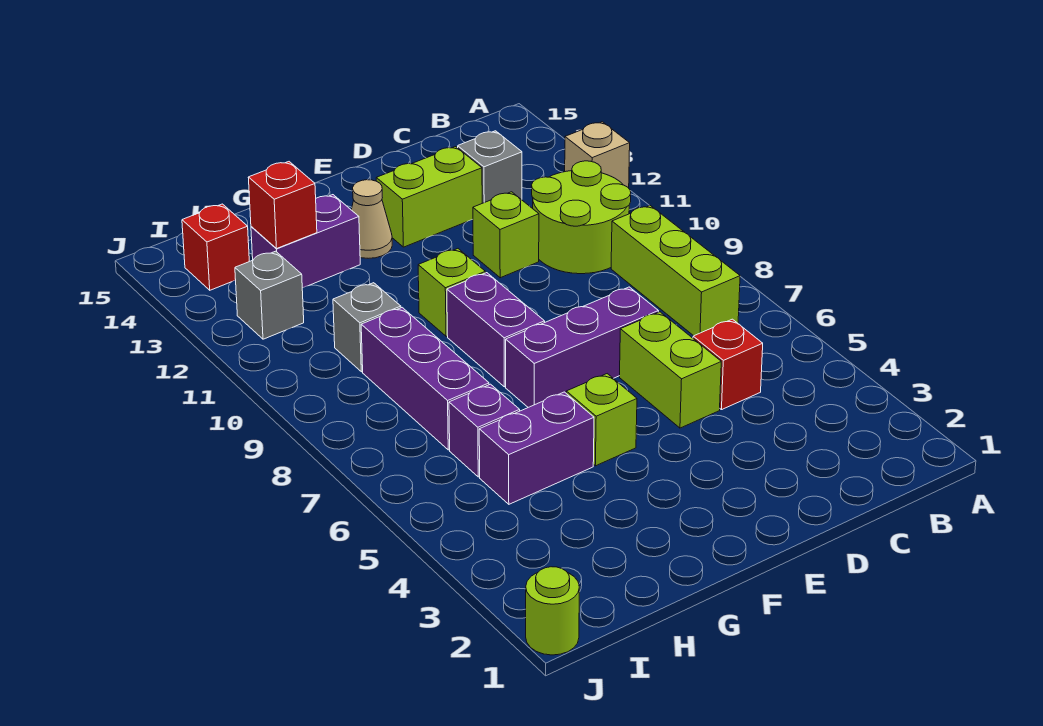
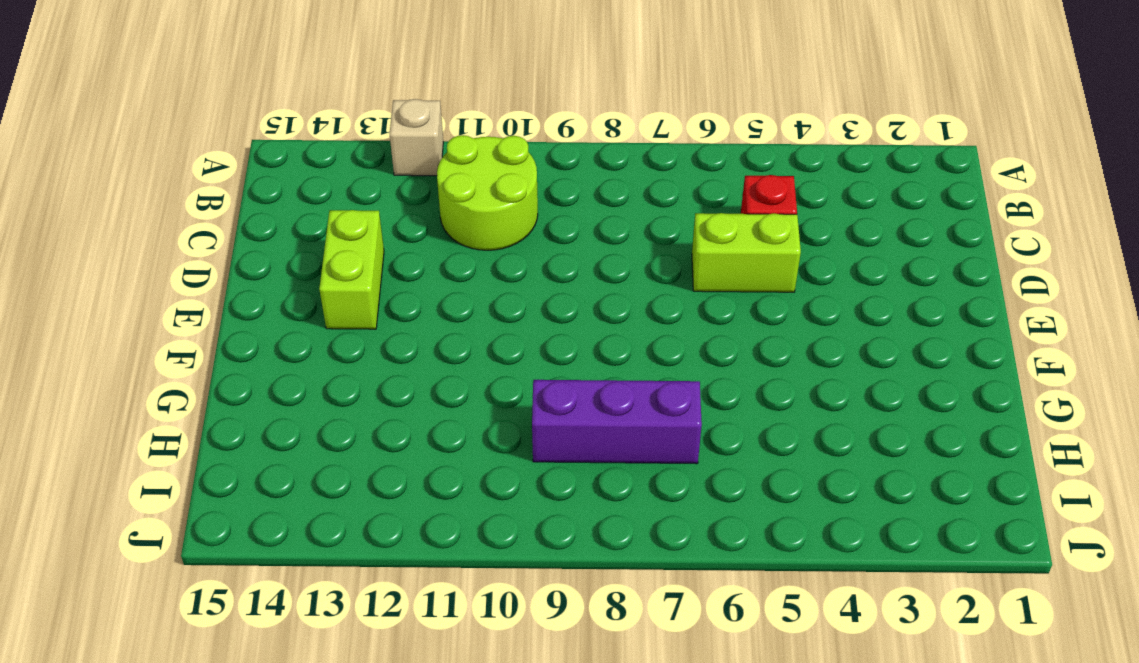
none -> lime 1x3 brick [611,205,740,336]
none -> grey 1x1 brick [458,131,522,203]
none -> purple 1x3 brick [506,287,658,407]

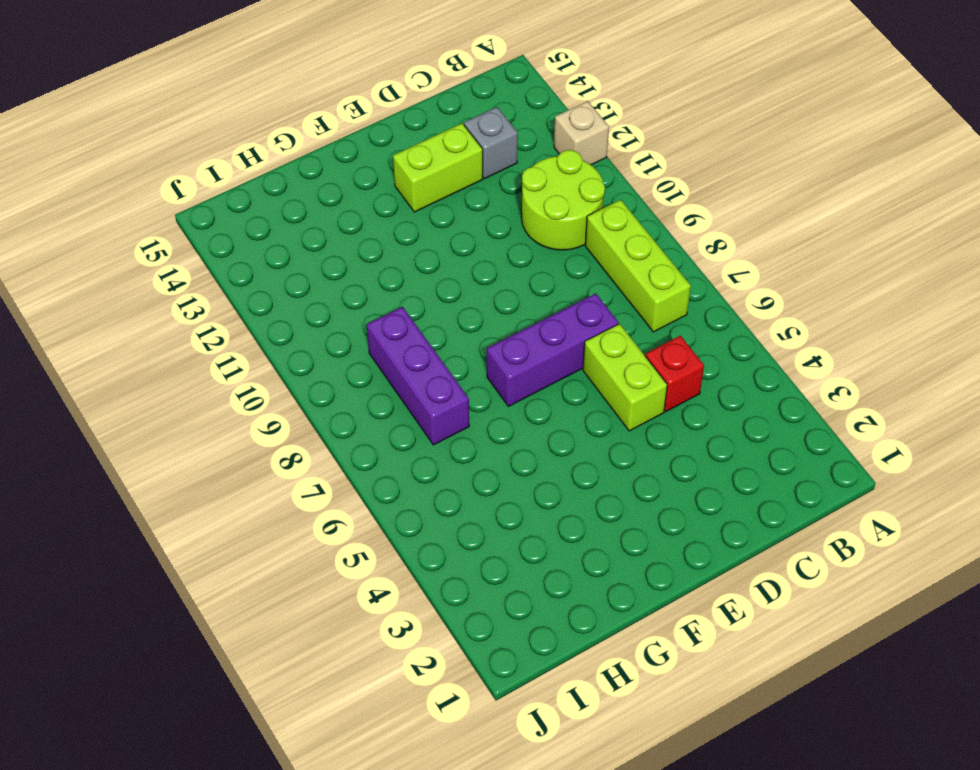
none -> lime 1x1 brick [473,192,539,278]
none -> lime 1x1 brick [566,374,637,466]
none -> purple 1x2 brick [447,273,545,387]

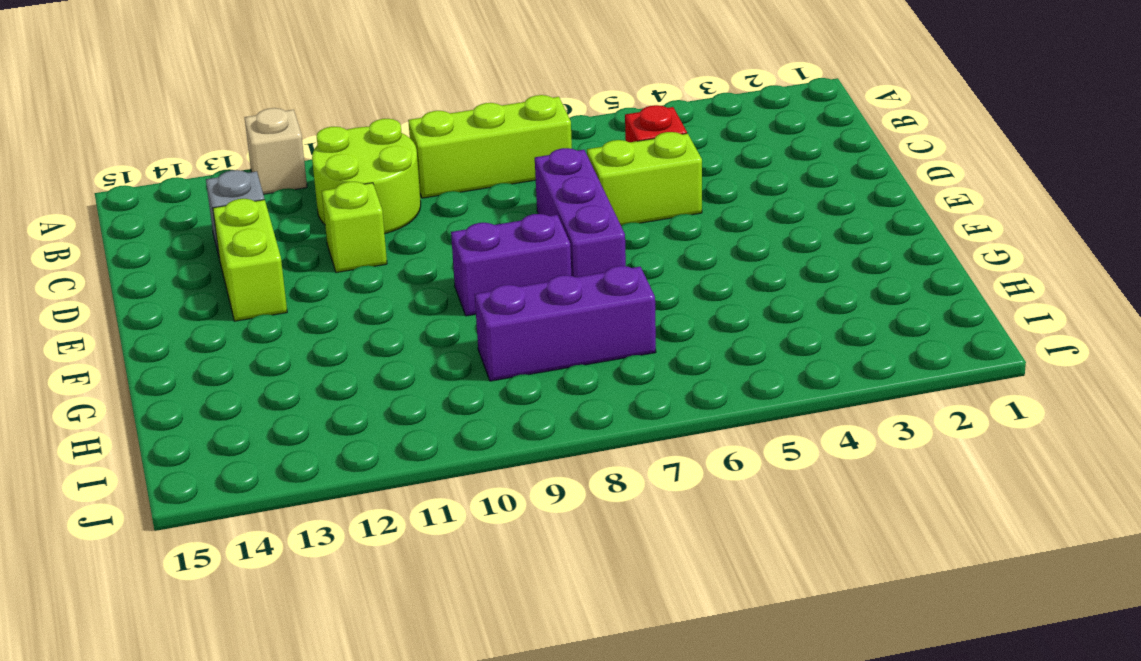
none -> lime 1x1 brick [566,374,637,466]
none -> lime 1x1 brick [418,249,485,336]
none -> tan 1x1 cone [351,180,392,258]

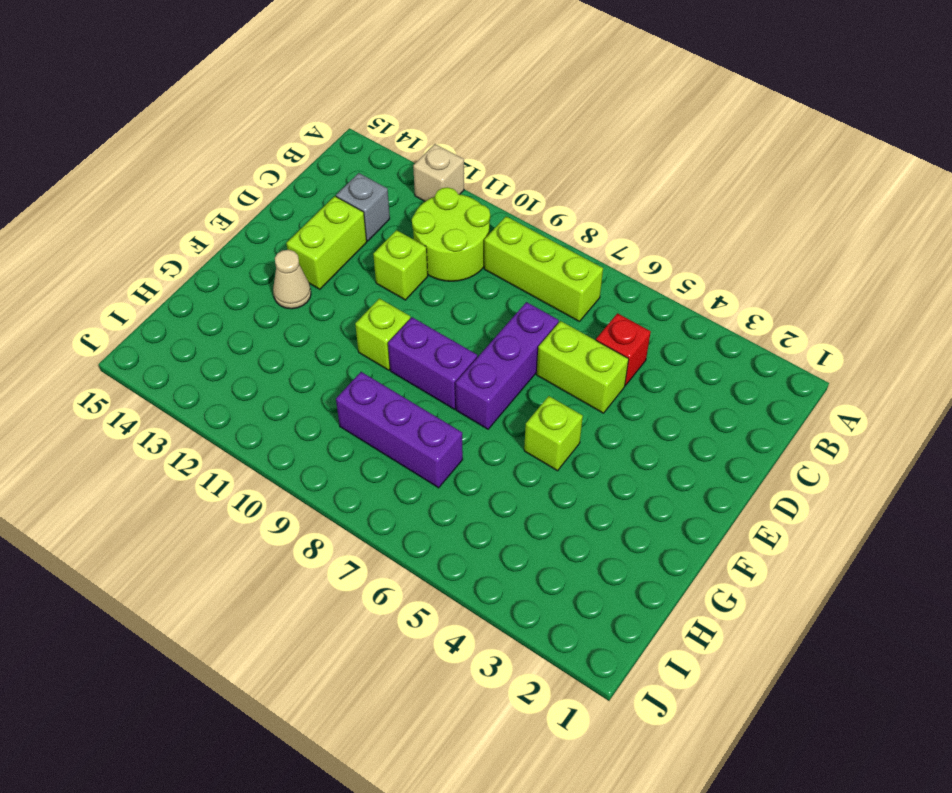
none -> purple 1x2 brick [479,392,594,504]
none -> purple 1x2 brick [251,195,360,288]
none -> purple 1x1 brick [449,384,520,477]

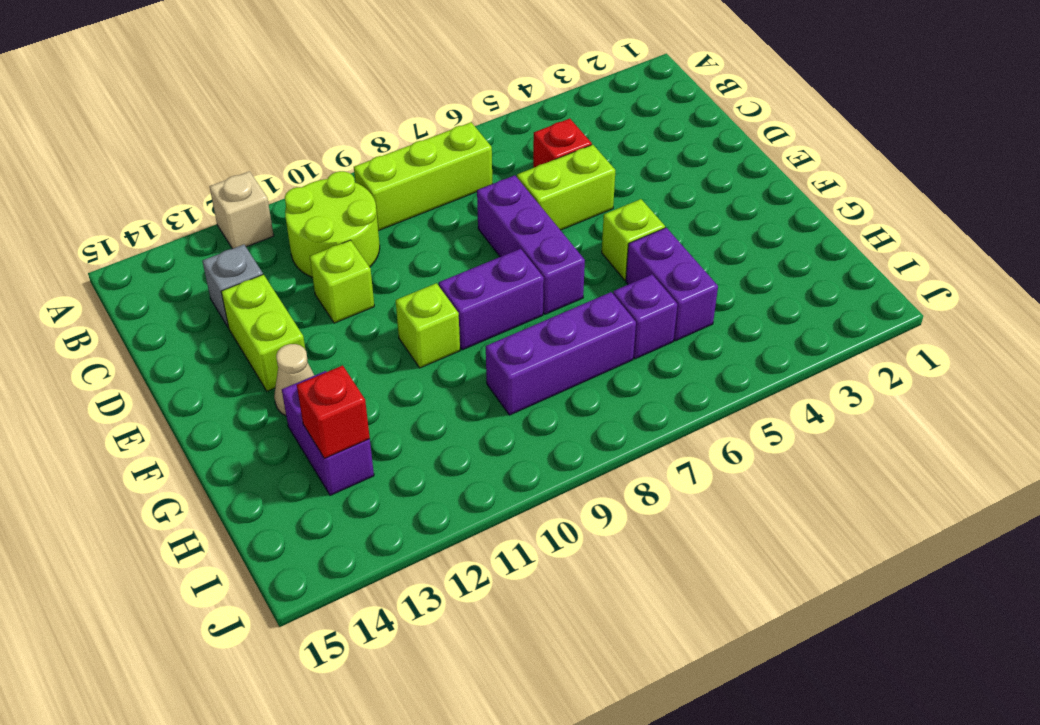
none -> grey 1x1 brick [333,283,401,372]
none -> grey 1x1 brick [235,251,304,339]
none -> red 1x1 brick [182,204,249,290]

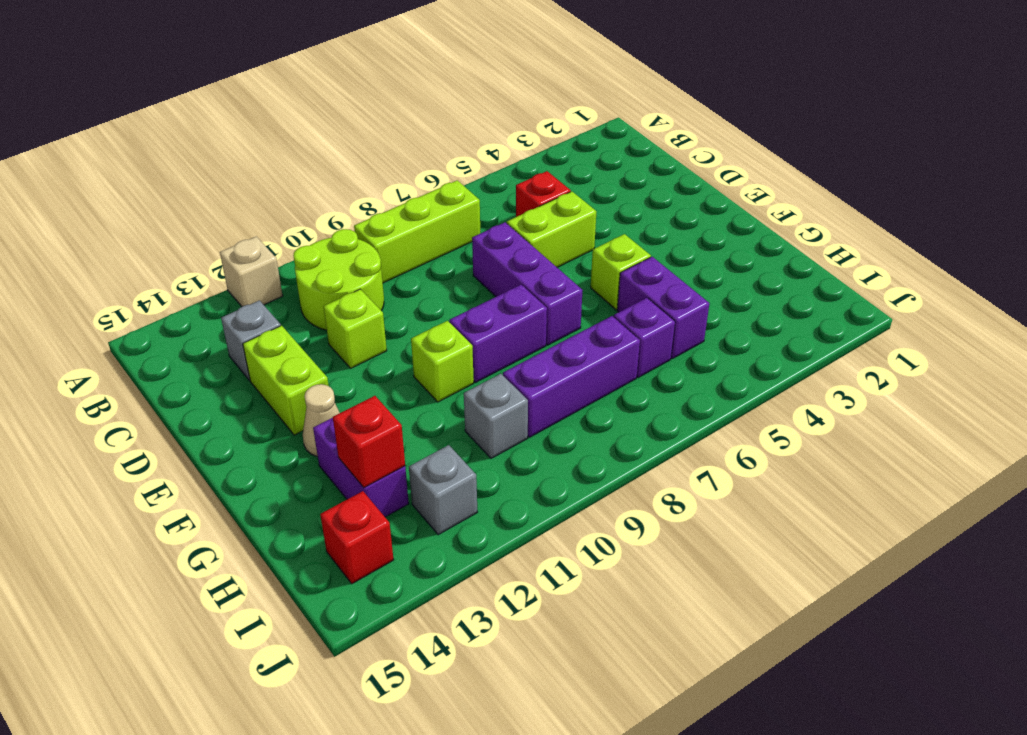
none -> lime 1x1 round brick [526,567,579,655]

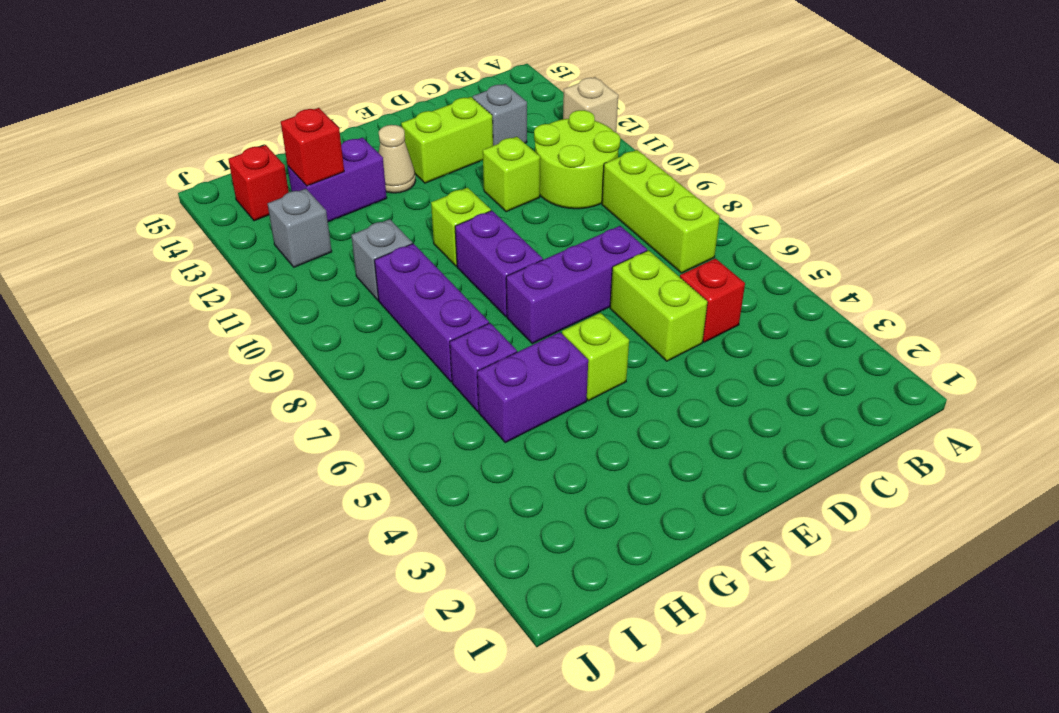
none -> lime 1x1 round brick [526,567,579,655]

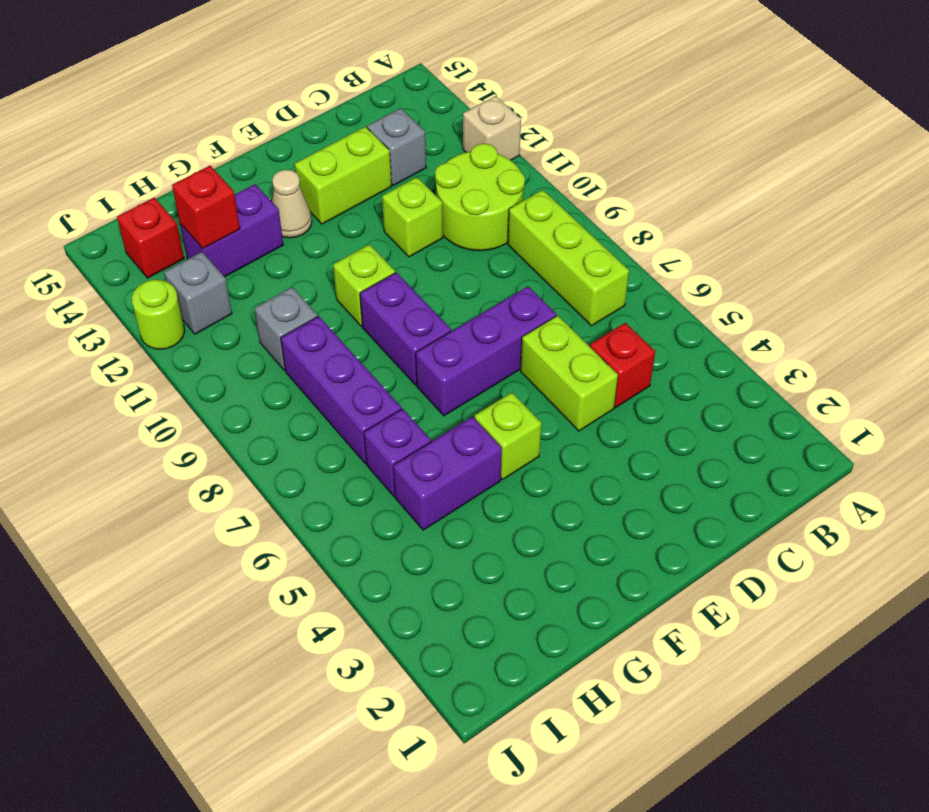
lime 1x1 round brick [132,280,185,349] -> lime 1x1 round brick moved to [526,567,579,655]

